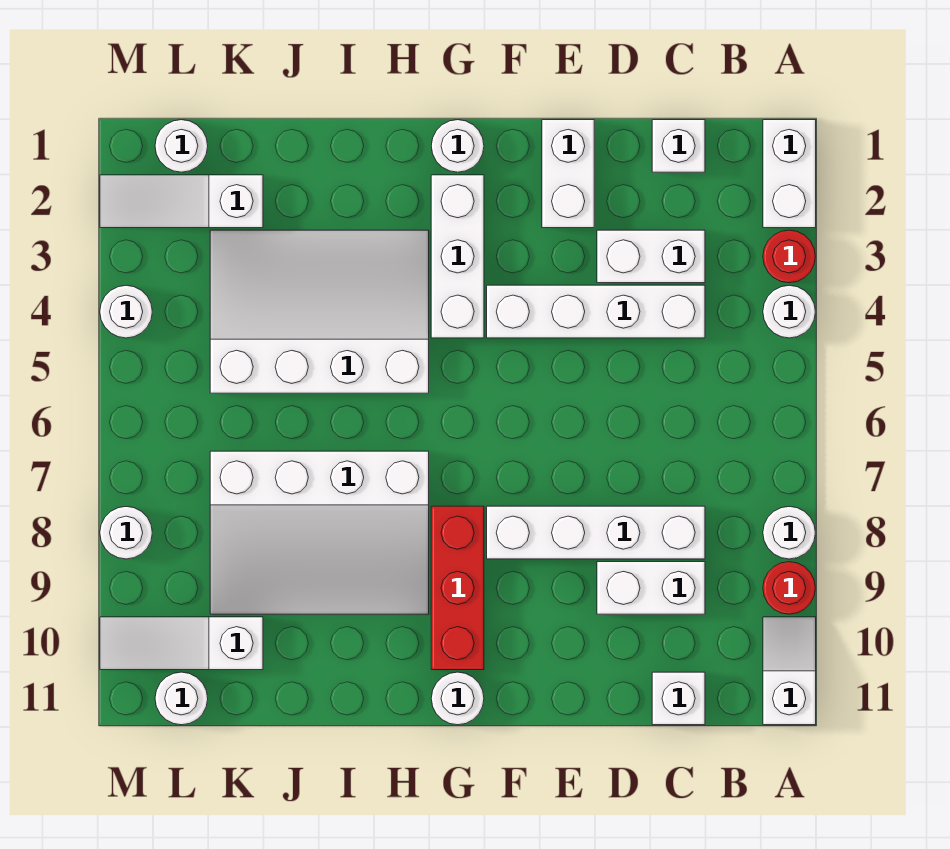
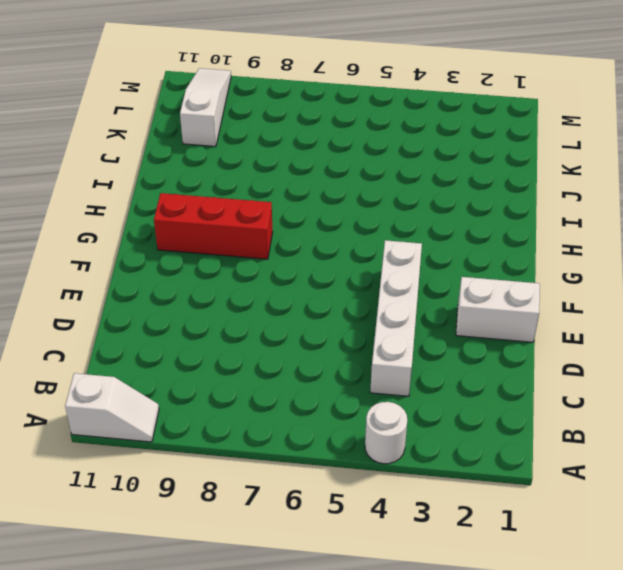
none -> white 1x2 brick [763,120,816,228]
none -> red 1x1 round brick [763,230,815,283]
none -> white 1x1 round brick [763,507,815,559]

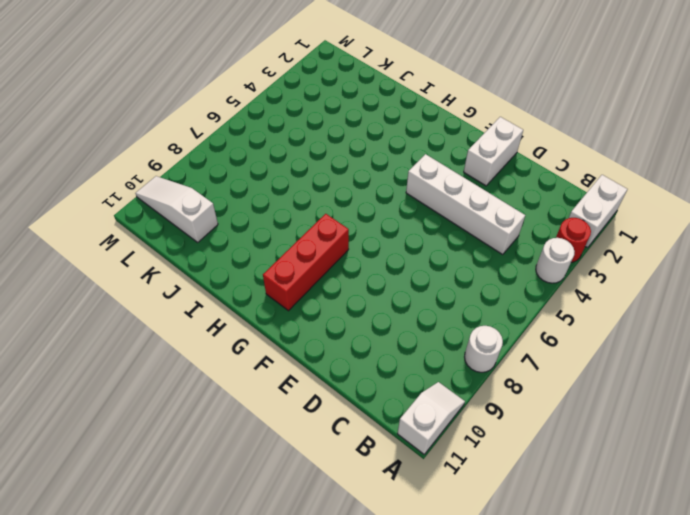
none -> red 1x1 round brick [763,562,815,614]
none -> white 1x1 brick [652,120,705,172]
none -> white 1x2 brick [597,230,705,283]

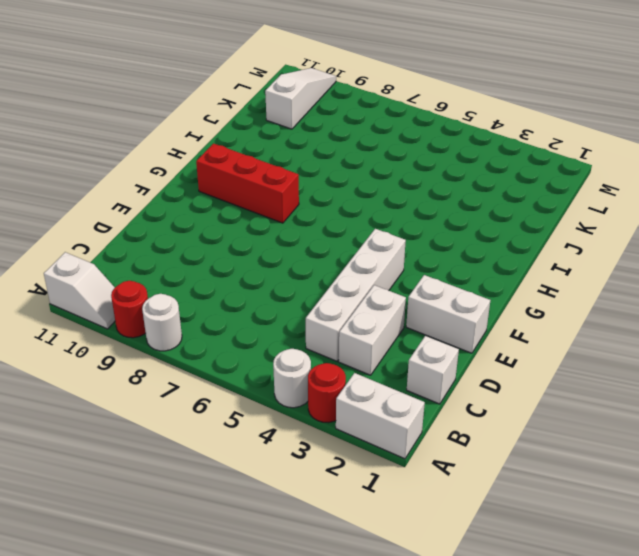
none -> white 1x4 brick [487,506,705,559]
none -> white 1x2 brick [597,562,705,614]
none -> white 1x1 brick [652,672,705,725]

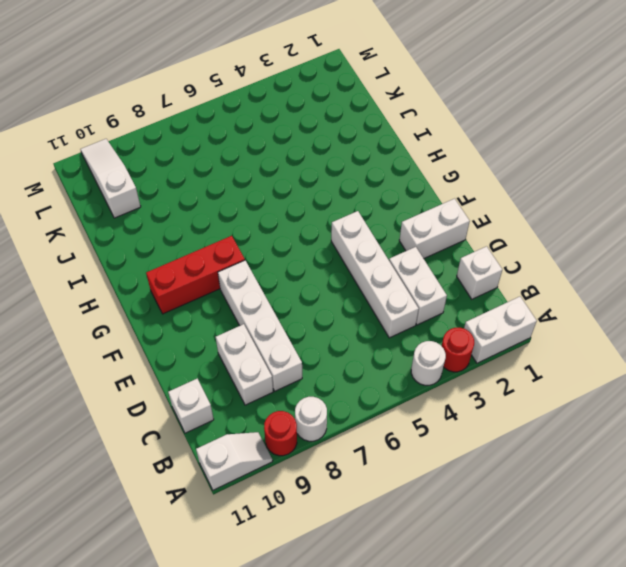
none -> white 1x1 round brick [431,120,484,172]
none -> white 1x3 brick [431,175,484,338]
none -> white 1x1 round brick [431,672,484,725]

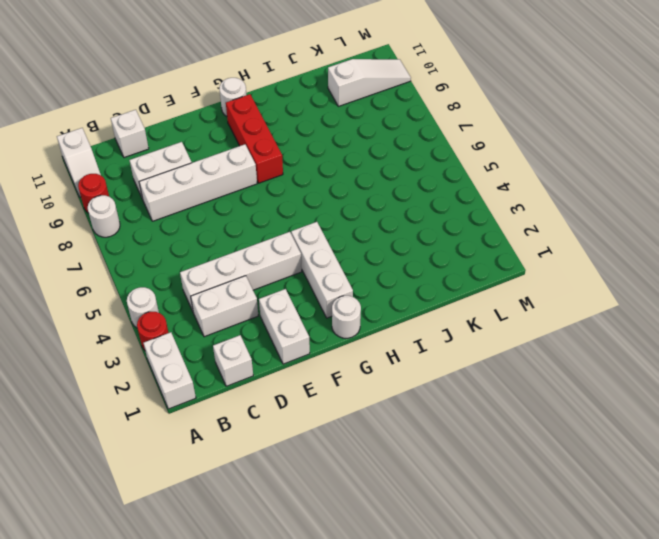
none -> white 3x4 slope [210,230,429,393]
none -> white 3x4 slope [210,451,429,614]
none -> white 1x3 slope [100,175,263,228]

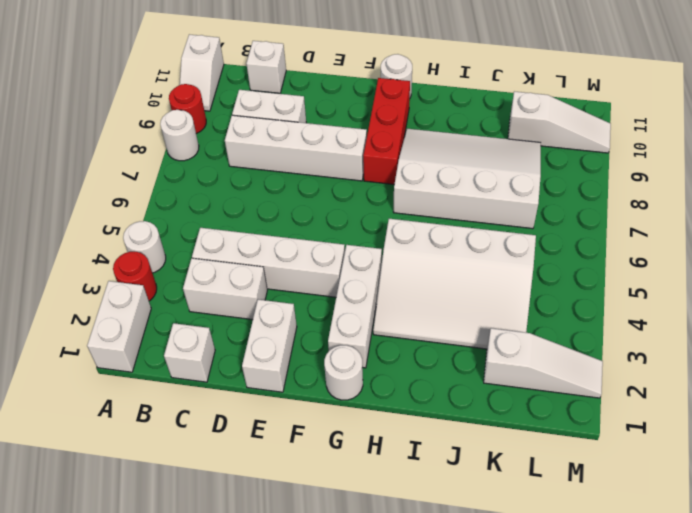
none -> white 1x1 round brick [155,120,208,172]
none -> white 1x1 round brick [155,672,208,725]
none -> white 1x1 round brick [100,285,152,338]

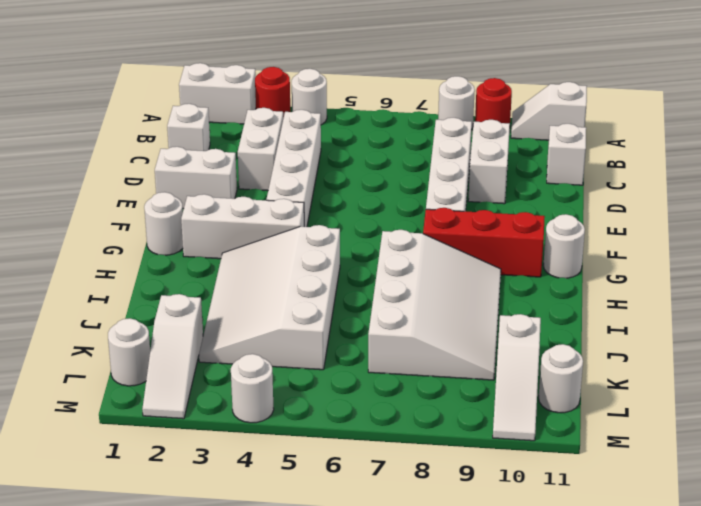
none -> white 1x1 round brick [100,507,152,559]

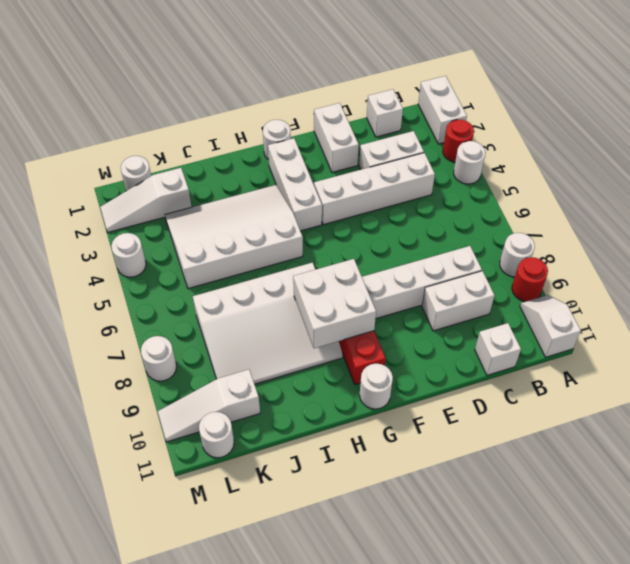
white 2x2 brick [293,259,376,348] -> none

